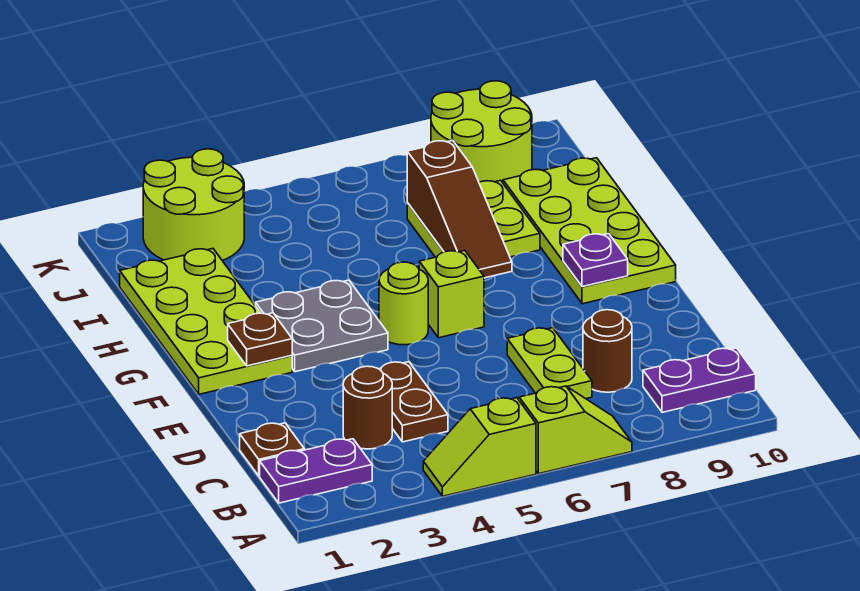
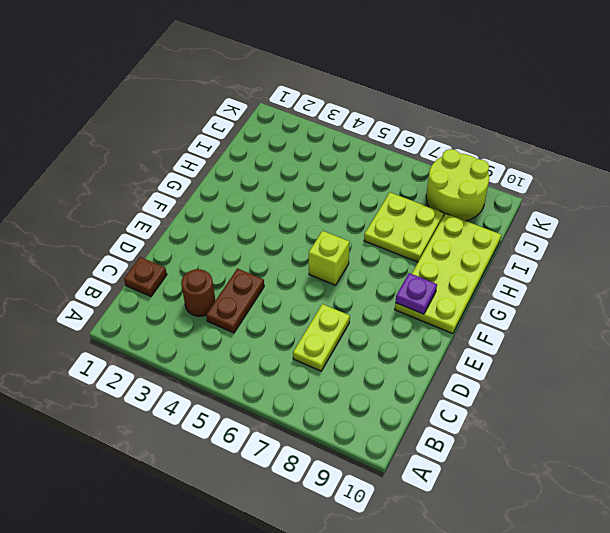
none -> lime 1x2 slope [423,398,536,496]
none -> lime 1x2 slope [519,386,632,474]
none -> purple 1x2 plate [260,439,372,503]

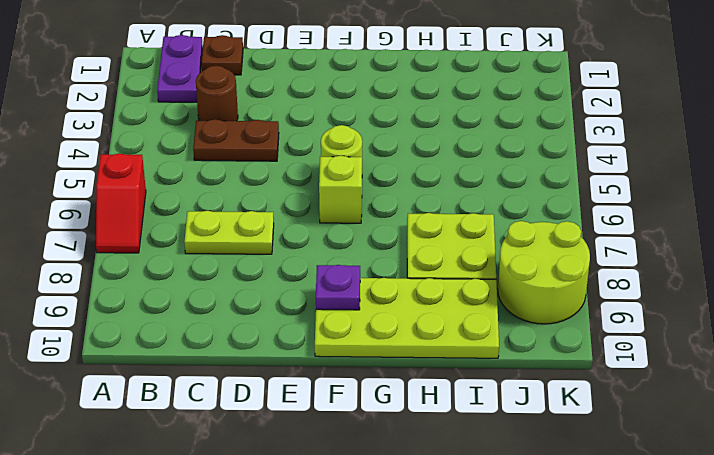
red 1x2 slope [96,153,146,253] -> lime 1x2 slope [519,386,632,474]
none -> lime 1x2 slope [423,398,536,496]
none -> purple 1x2 plate [643,348,756,412]
none -> brown 1x1 round brick [583,310,632,392]

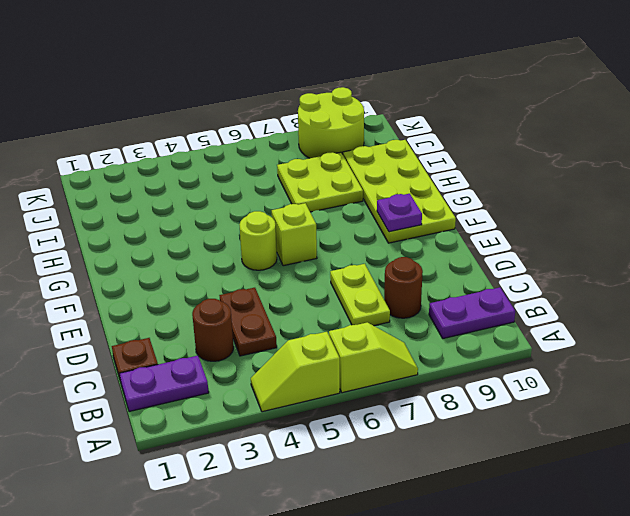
none -> lime 2x4 plate [120,249,292,394]
none -> grey 2x2 plate [256,280,388,372]
none -> lime 2x2 round brick [143,149,244,261]

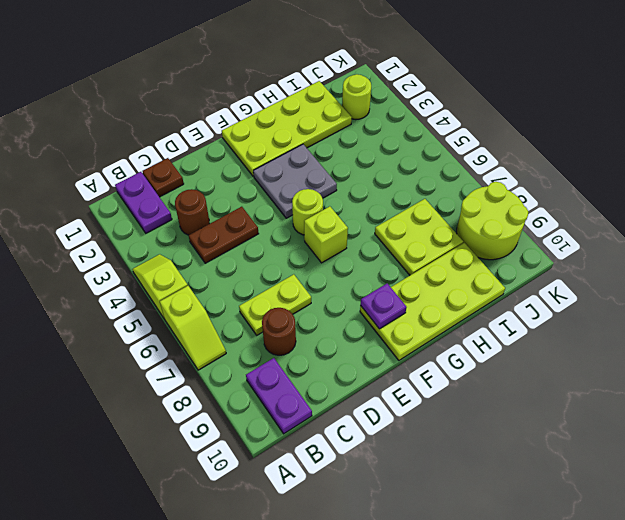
lime 1x1 round brick [342,74,371,120] -> lime 2x2 round brick [143,149,244,261]
none -> brown 1x1 plate [228,313,292,366]
none -> brown 1x3 slope [407,140,512,278]

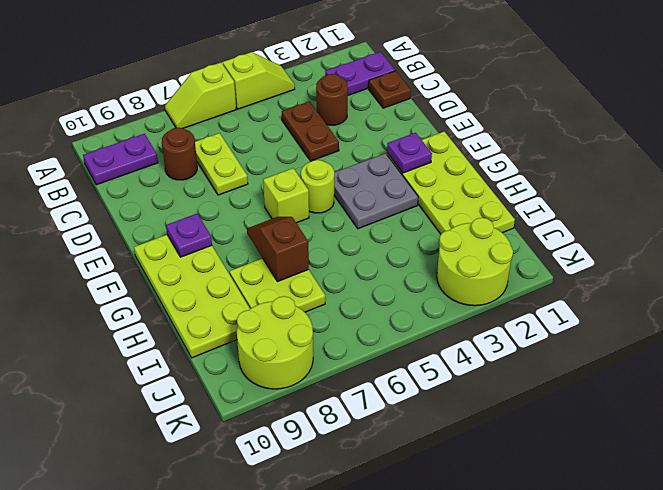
purple 1x1 plate [387,133,432,173] -> brown 1x1 plate [228,313,292,366]
brown 1x2 slope [247,217,309,282] -> brown 1x3 slope [407,140,512,278]

